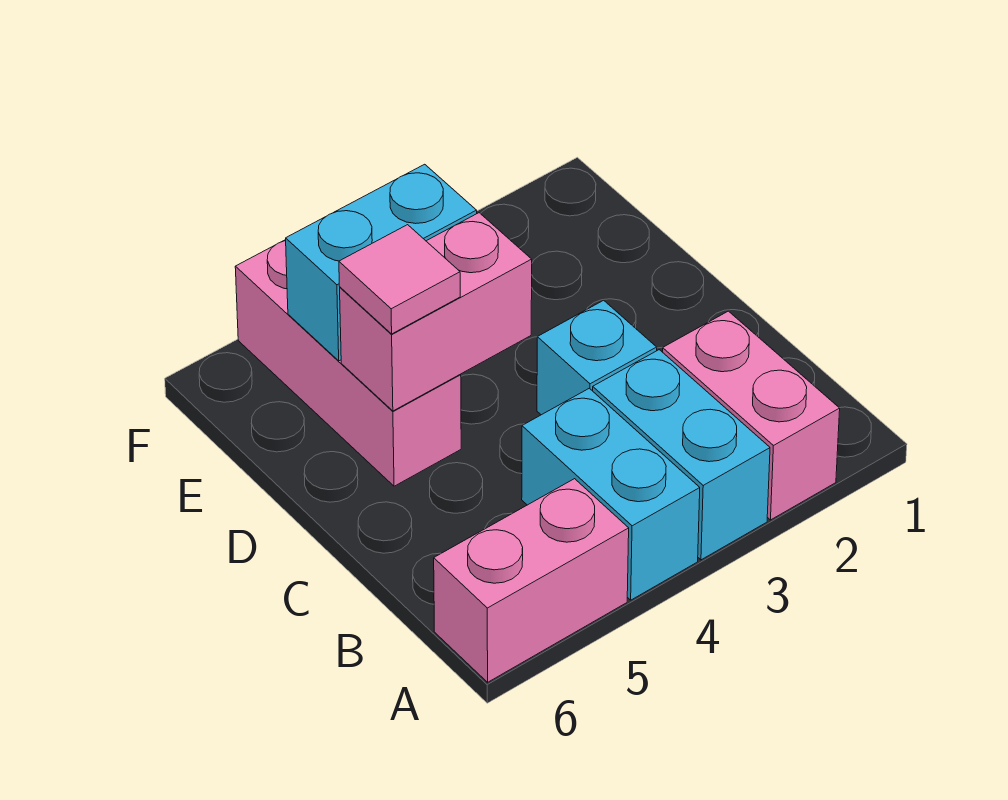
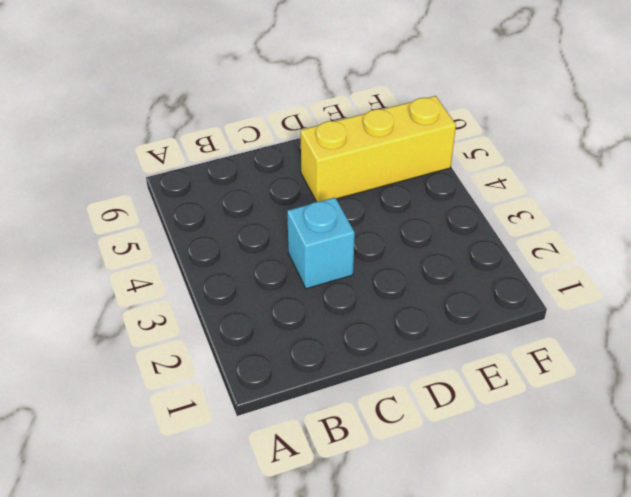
yellow 1x3 brick [301,96,456,202] -> pink 1x3 brick [235,240,461,486]
none -> pink 1x2 brick [663,311,840,520]
none -> cyan 1x2 brick [593,350,770,560]

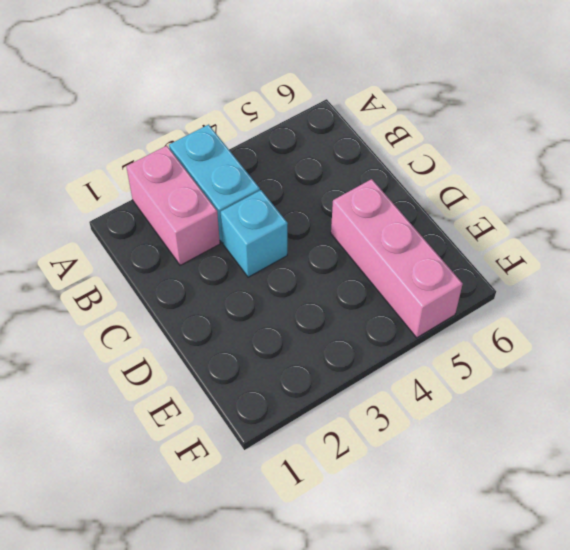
none -> cyan 1x2 brick [522,388,700,600]
none -> pink 1x2 brick [434,479,629,682]

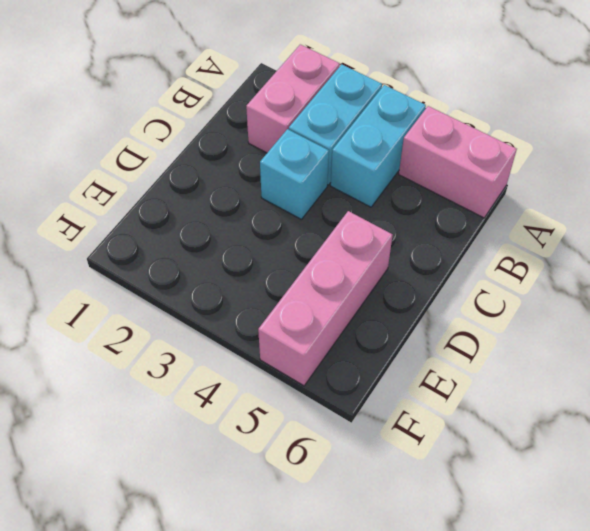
none -> pink 1x2 brick [340,213,532,411]
none -> cyan 1x2 brick [286,164,477,361]

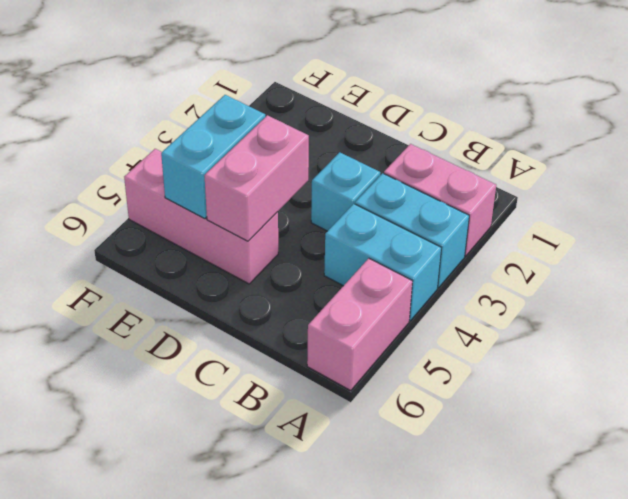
none -> pink 1x1 tile [339,225,460,334]

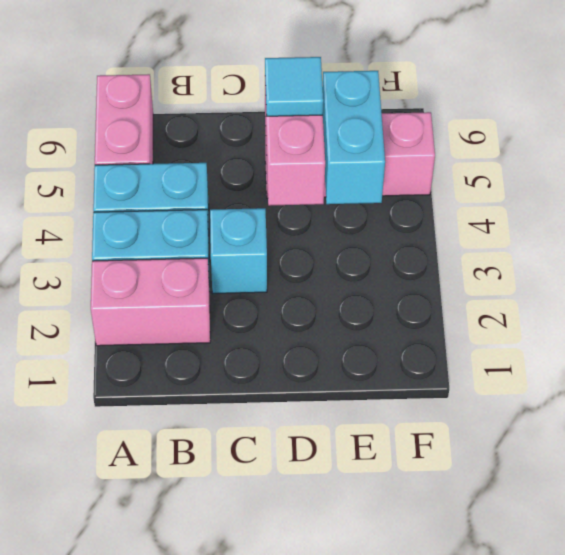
cyan 1x1 tile [265,57,323,116] -> pink 1x1 tile [339,225,460,334]

